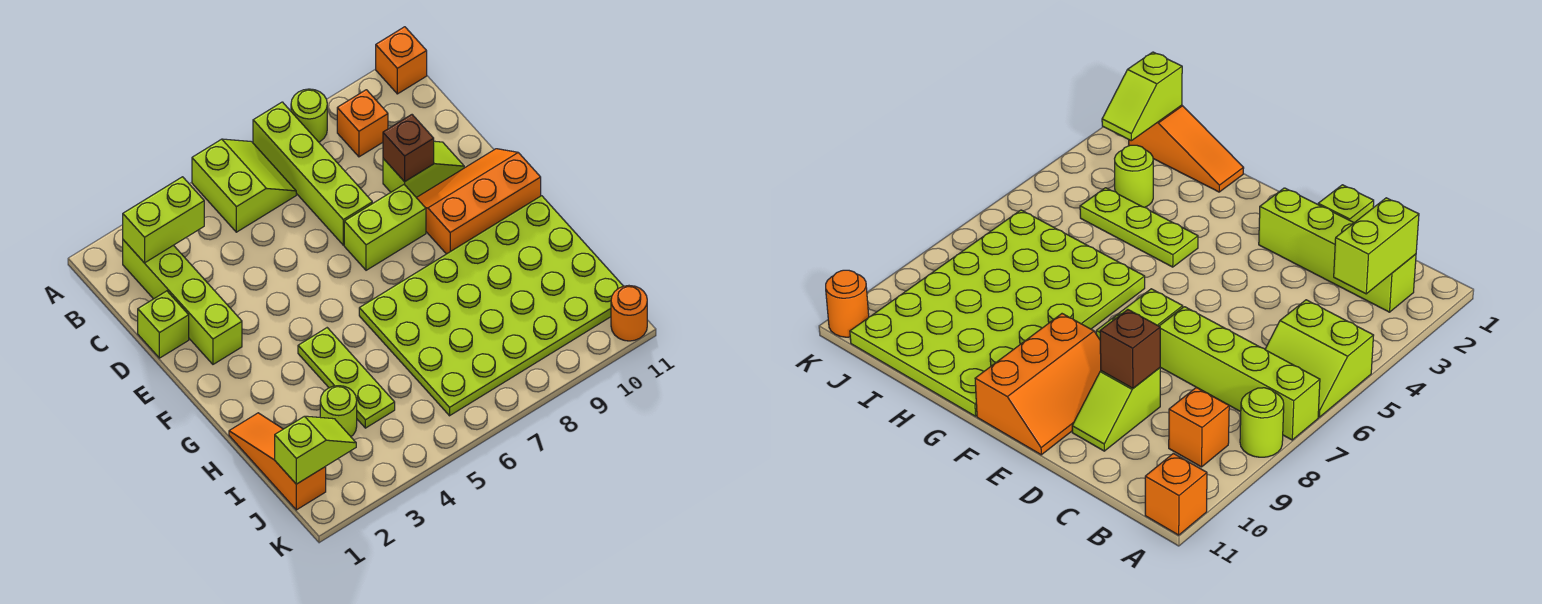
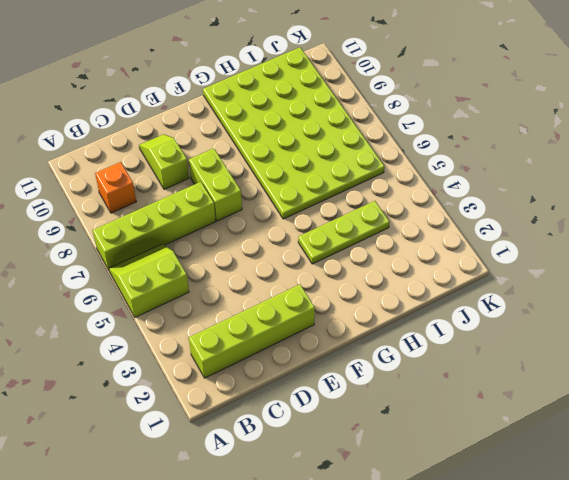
none -> lime 1x1 round brick [291,89,327,142]
none -> orange 1x1 brick [376,27,427,94]
none -> lime 1x1 brick [138,291,189,358]

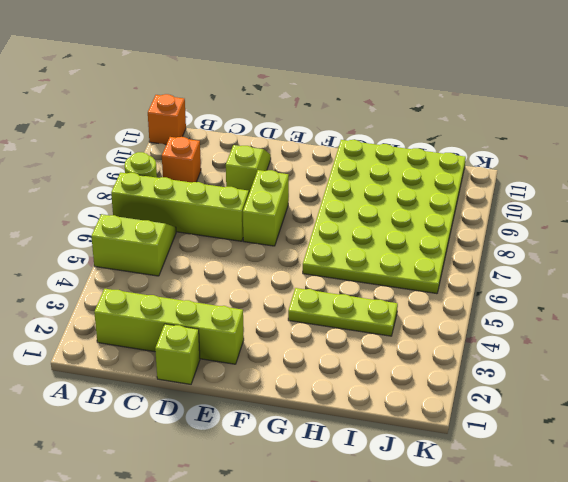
none -> orange 2x3 slope [417,149,541,254]
none -> orange 1x3 slope [229,413,326,510]
none -> lime 1x1 round brick [320,386,357,436]

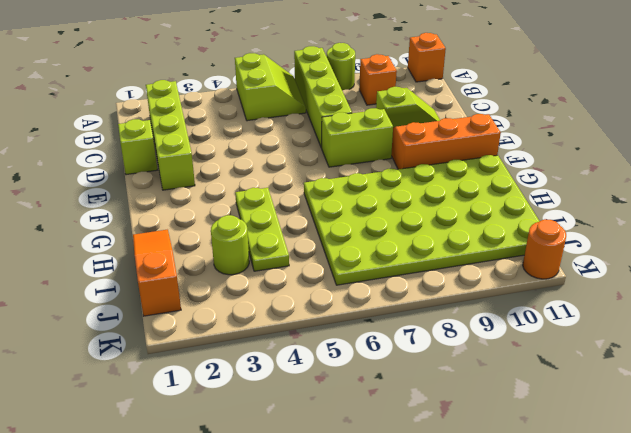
none -> lime 1x2 brick [123,177,204,263]
none -> brown 1x1 brick [383,115,434,182]
none -> lime 1x2 slope [275,416,356,484]

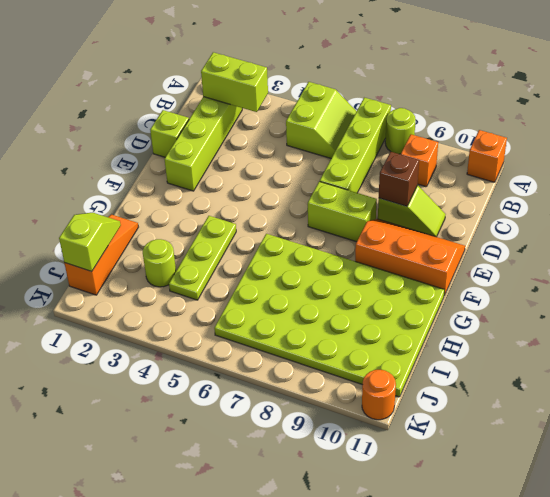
lime 1x2 slope [59,213,121,272] -> lime 1x2 slope turned to [275,416,356,484]

